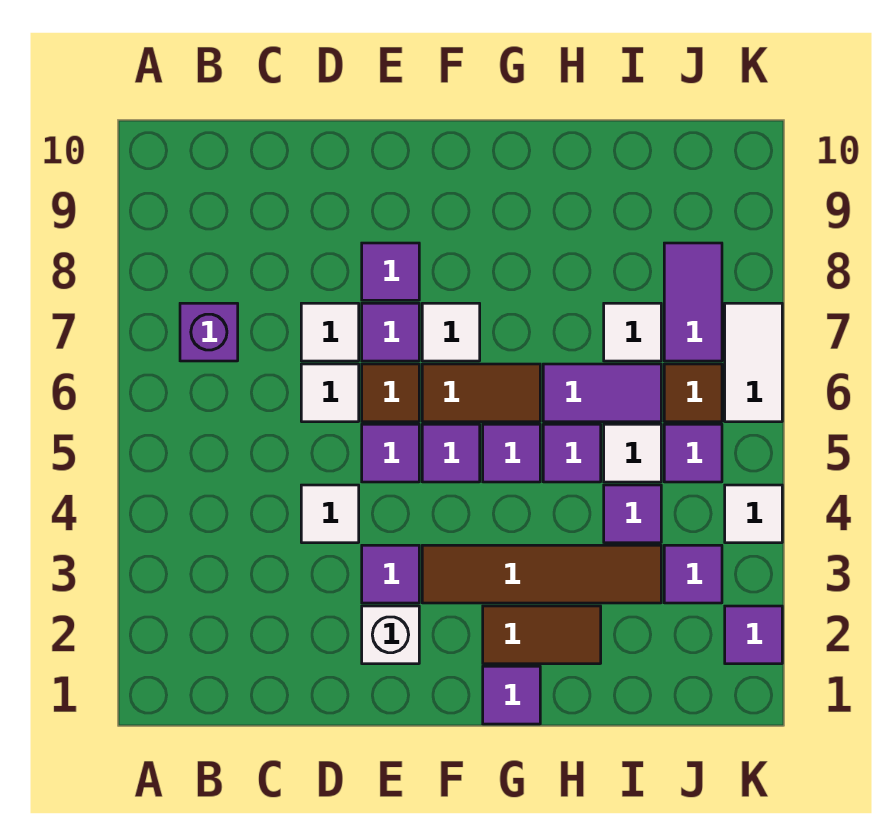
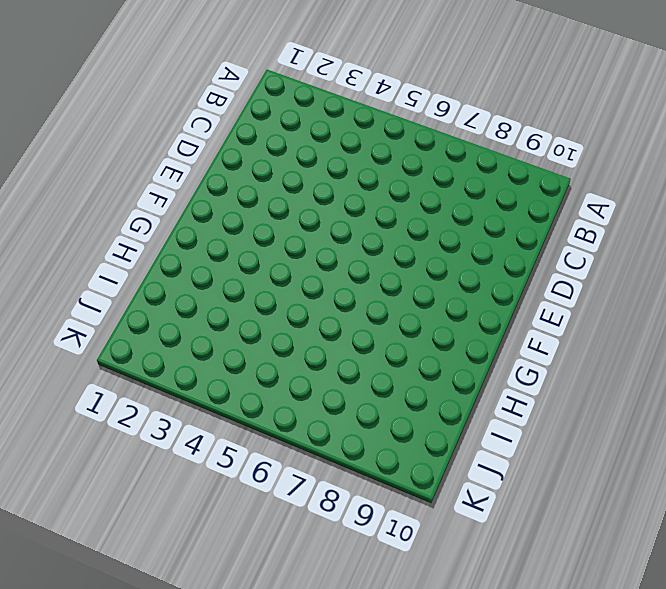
none -> purple 1x1 brick [180,303,238,361]
none -> white 1x1 tile [301,485,359,543]
none -> white 1x1 tile [301,364,359,422]

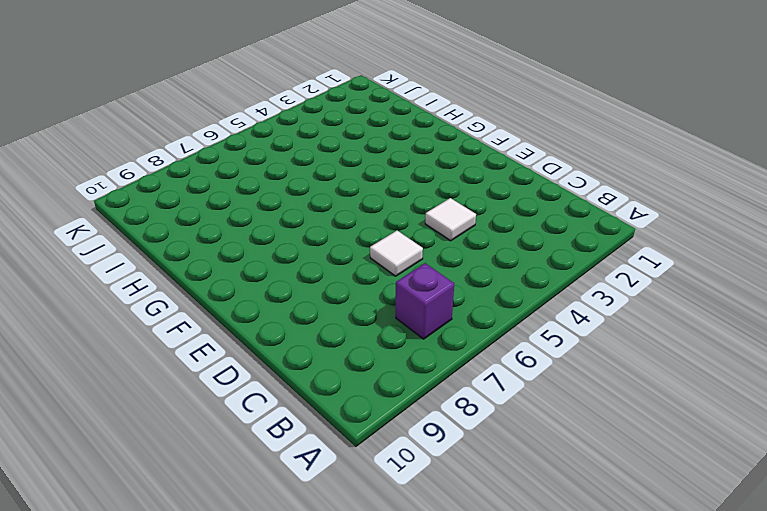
none -> white 1x1 tile [301,303,359,361]
none -> white 1x1 brick [362,606,419,664]
none -> purple 1x1 tile [362,545,419,603]

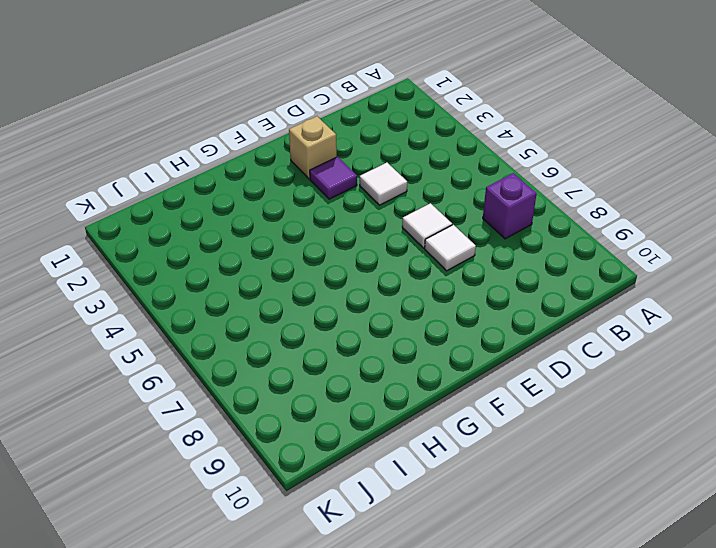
tan 1x1 brick [289,116,337,179] -> white 1x1 brick [362,606,419,664]
none -> purple 1x1 tile [362,424,419,482]
none -> brown 1x1 tile [362,364,419,422]
none -> purple 1x1 tile [362,303,419,361]

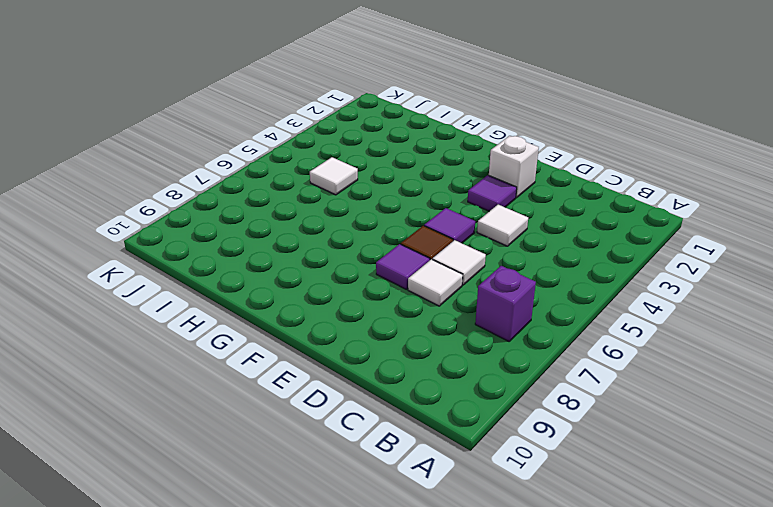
none -> purple 1x1 tile [362,243,419,300]
none -> brown 1x4 tile [422,545,661,603]
none -> purple 1x1 tile [422,424,480,482]

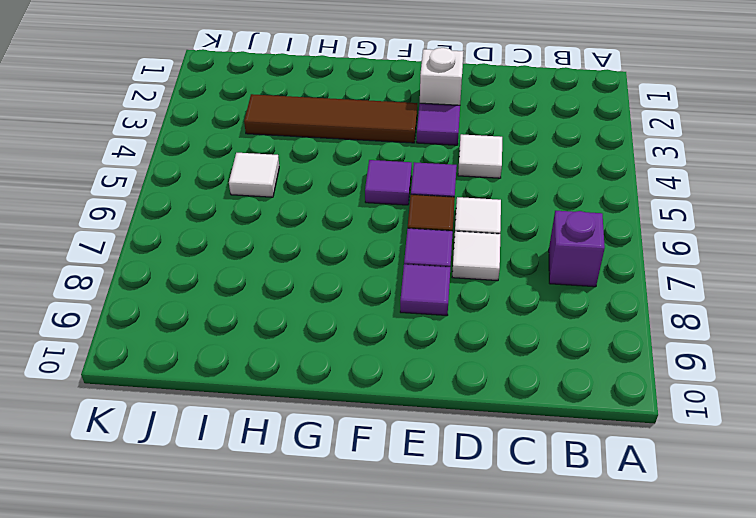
none -> brown 1x2 tile [422,364,540,422]
none -> white 1x1 tile [422,303,480,361]
none -> purple 1x1 tile [483,666,540,724]

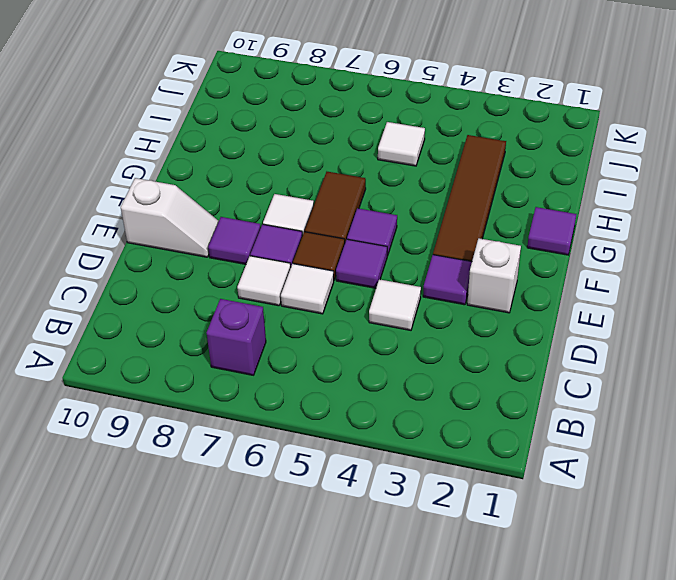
white 1x2 slope [121,178,219,257] -> none
none -> brown 1x2 tile [483,606,601,664]
none -> purple 1x1 tile [483,424,540,482]
none -> purple 1x1 tile [543,424,601,482]

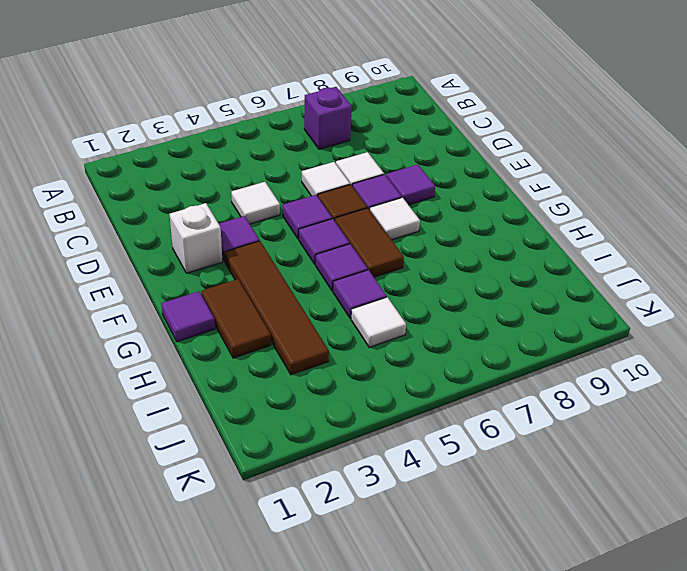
none -> purple 1x2 tile [543,364,661,422]
none -> purple 1x1 tile [604,485,661,543]
none -> white 1x1 tile [604,303,661,361]

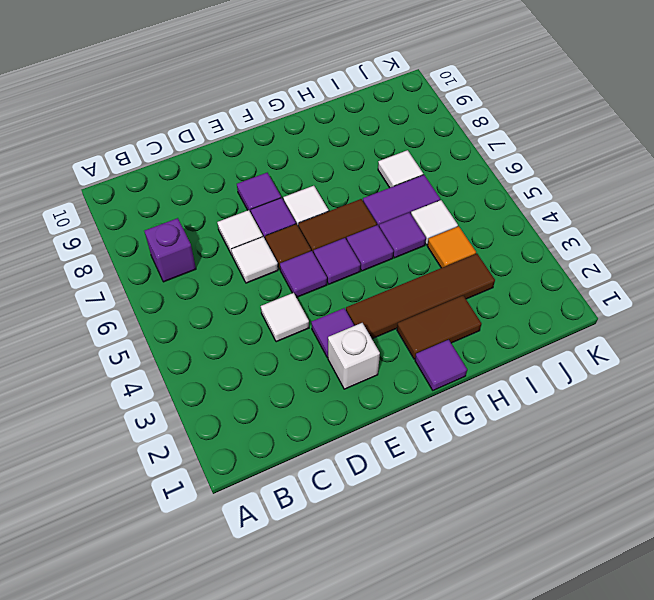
orange 1x1 tile [427,226,476,268] -> purple 1x1 tile [604,485,661,543]
none -> purple 1x1 tile [664,545,722,603]
none -> purple 1x1 tile [664,424,722,482]
none -> brown 1x1 tile [664,364,722,422]

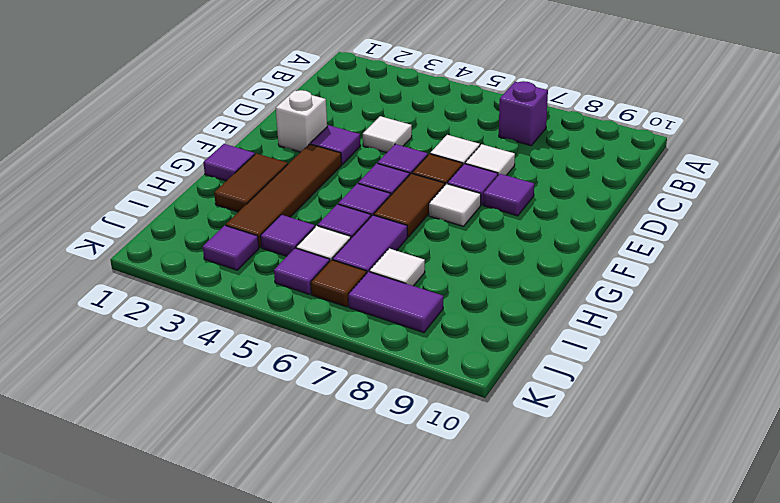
none -> purple 1x1 tile [725,606,782,664]
none -> white 1x1 tile [725,485,782,543]
none -> white 1x2 tile [725,303,782,422]

